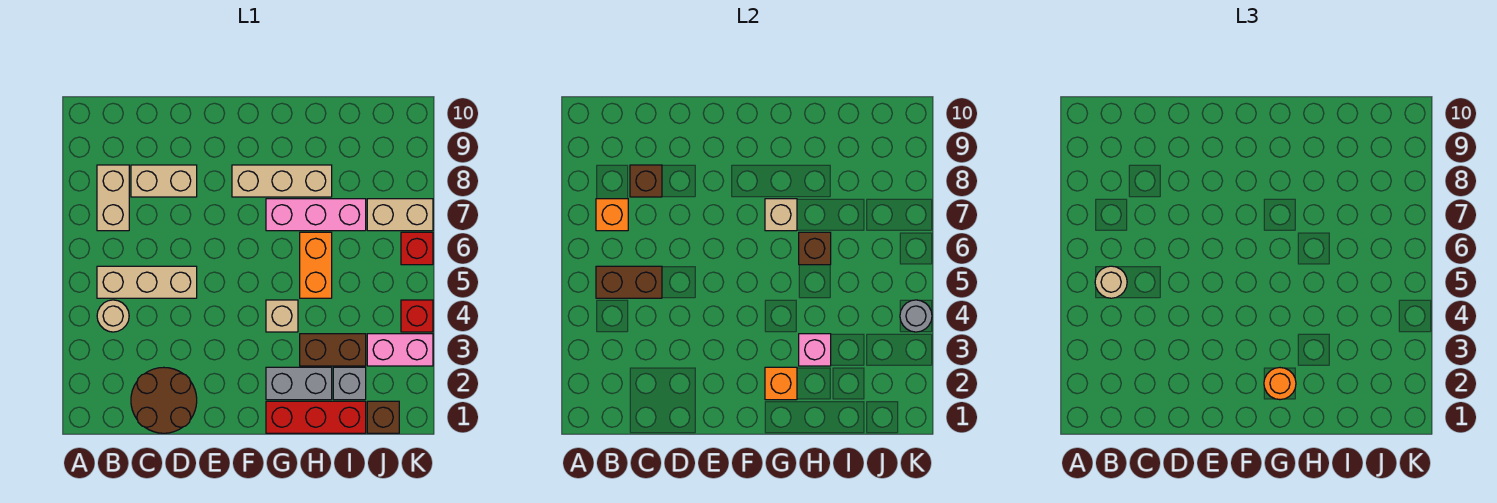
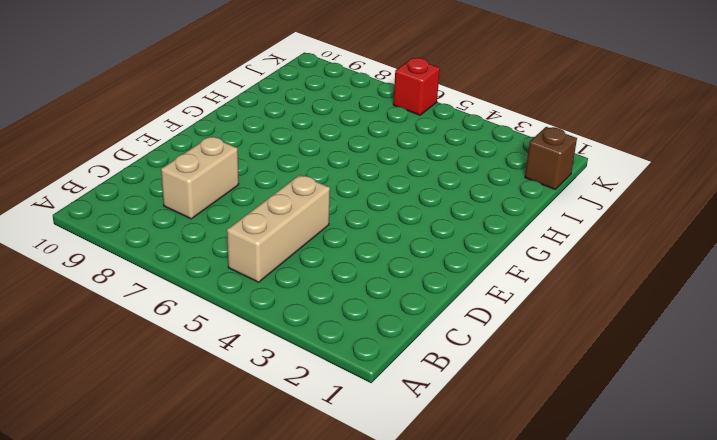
none -> tan 1x1 round brick [97,300,129,332]
none -> tan 1x2 brick [97,165,129,231]
none -> brown 2x2 round brick [131,367,197,433]

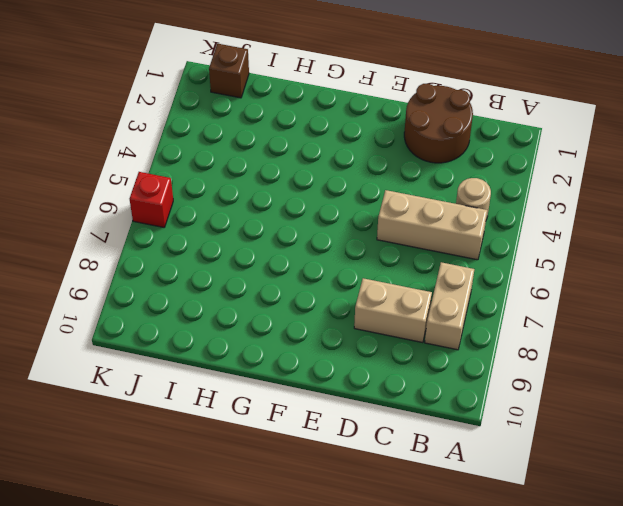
none -> tan 1x3 brick [232,165,332,197]
none -> red 1x3 brick [266,401,366,433]
none -> grey 1x2 brick [266,367,332,400]

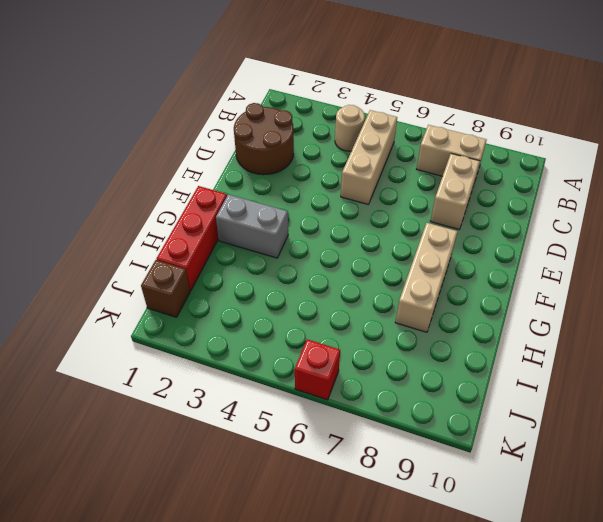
grey 1x2 brick [216,194,288,258] -> grey 1x2 brick turned to [266,367,332,400]
none -> tan 1x1 brick [266,300,298,332]
none -> pink 1x3 brick [266,199,366,231]
none -> brown 1x2 brick [300,334,366,366]

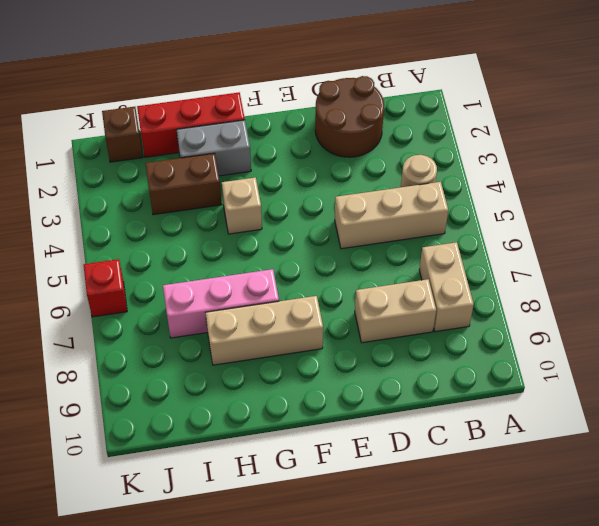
none -> orange 1x2 brick [300,232,332,298]
none -> grey 1x1 brick [333,367,366,400]
none -> pink 1x2 brick [367,334,433,366]

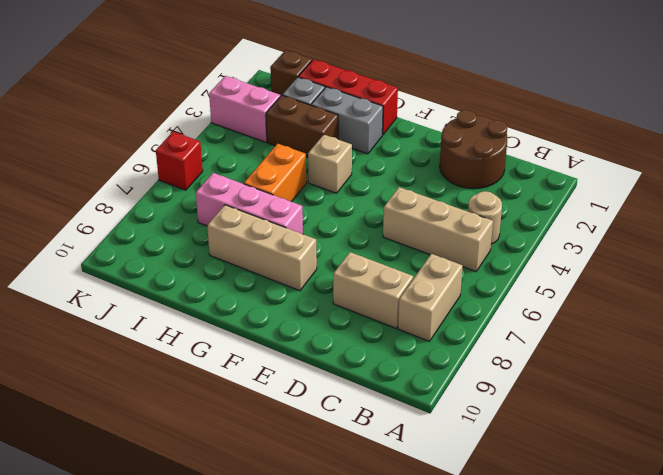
none -> tan 1x2 brick [367,199,433,231]
none -> red 1x1 brick [401,300,433,332]
none -> brown 1x2 brick [596,266,662,298]

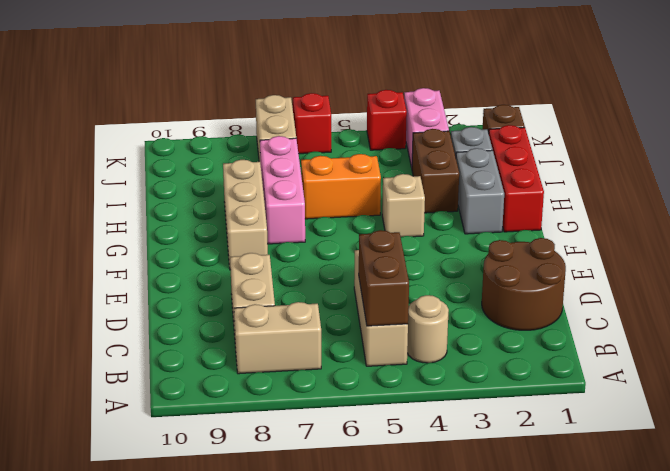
none -> orange 1x1 brick [596,199,628,231]
none -> brown 1x1 brick [630,165,662,197]
none -> orange 1x1 brick [765,367,797,400]

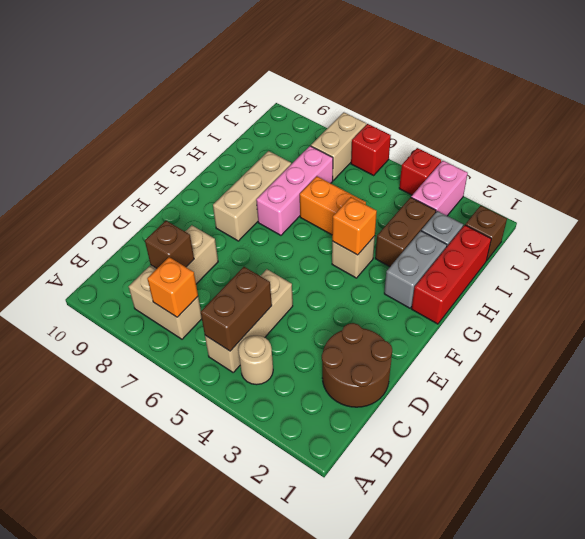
orange 1x1 brick [332,197,377,255] -> orange 1x1 brick moved to [765,367,797,400]
none -> tan 1x1 brick [765,199,797,231]
none -> pink 1x1 brick [799,334,831,366]
none -> brown 1x1 brick [799,232,831,265]

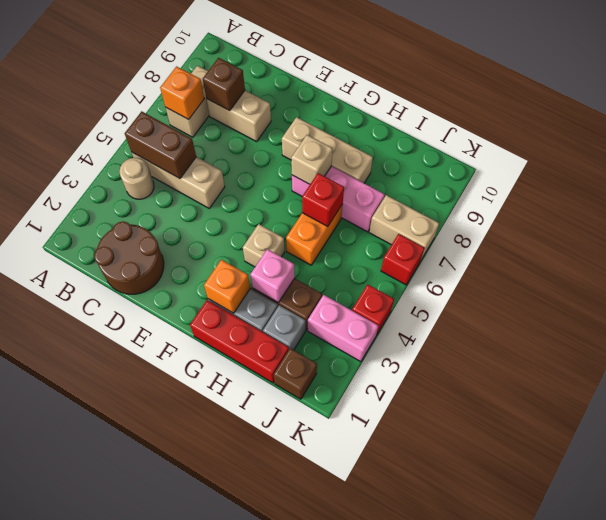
red 1x1 brick [302,173,344,227] -> brown 1x1 brick [799,232,831,265]
none -> grey 1x1 round brick [900,300,932,332]
none -> tan 1x1 round brick [1095,266,1127,298]
none -> orange 1x1 round brick [1264,368,1296,400]

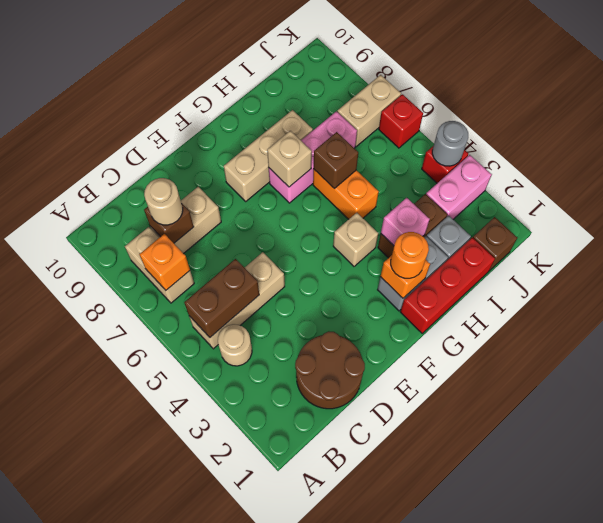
tan 1x1 round brick [144,178,183,225] -> tan 1x1 round brick moved to [1095,266,1127,298]

